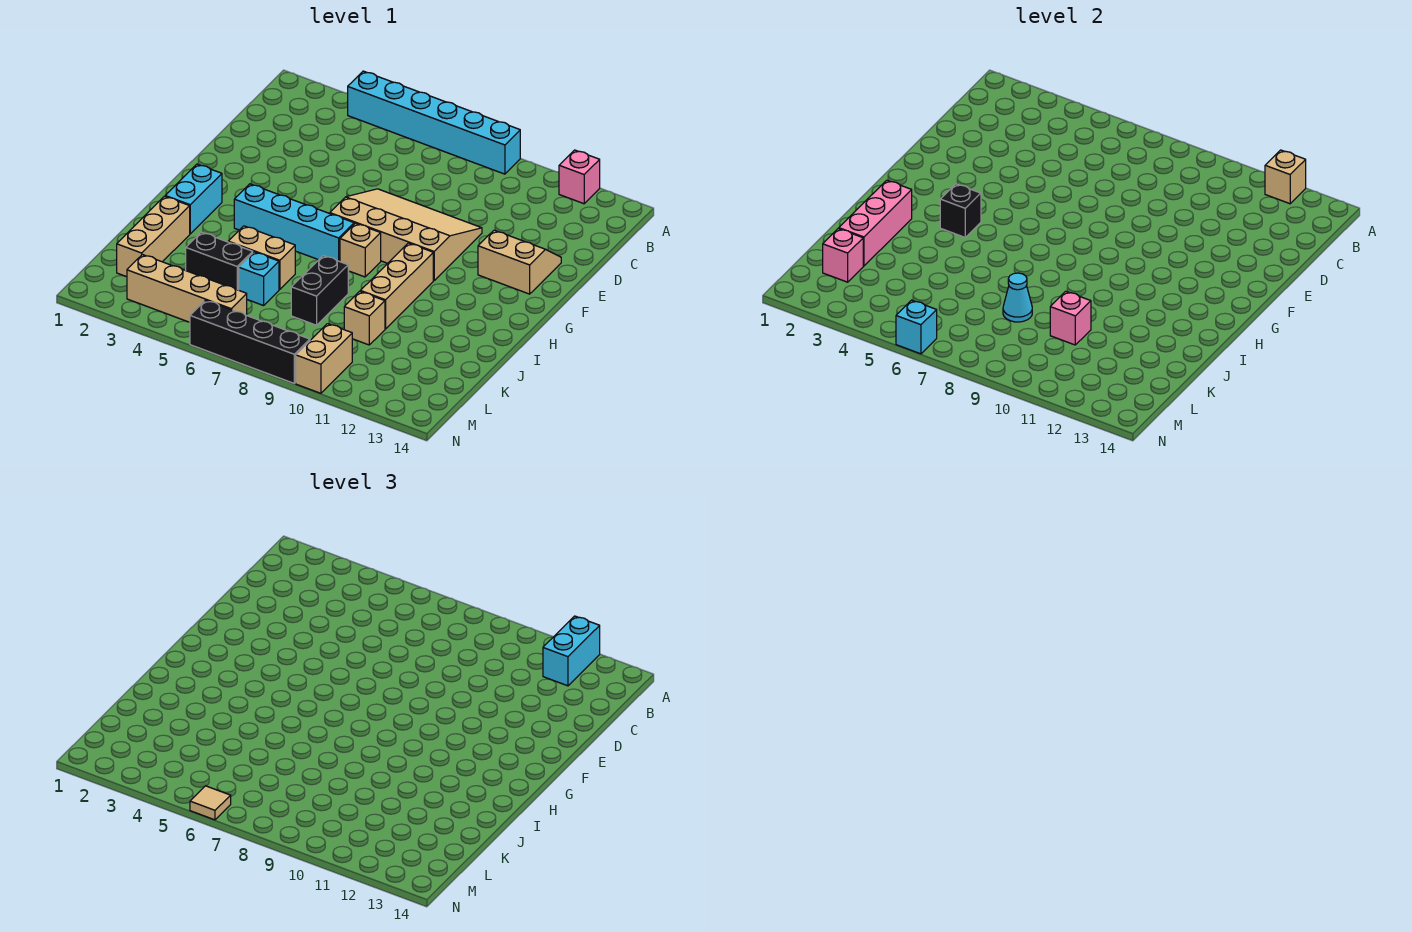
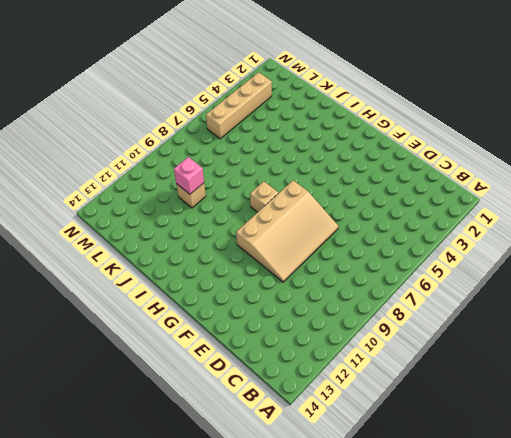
none -> cyan 1x6 brick [348,71,520,174]
none -> pink 1x1 brick [559,150,600,204]
none -> tan 2x2 slope [478,230,561,294]

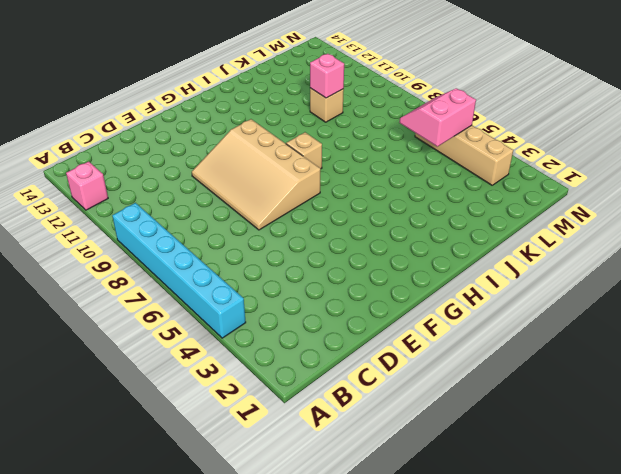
pink 2x2 slope [399,88,476,147] -> none
none -> tan 2x2 slope [478,230,561,294]
none -> cyan 1x2 brick [165,164,222,234]
none -> cyan 1x4 brick [234,184,354,262]

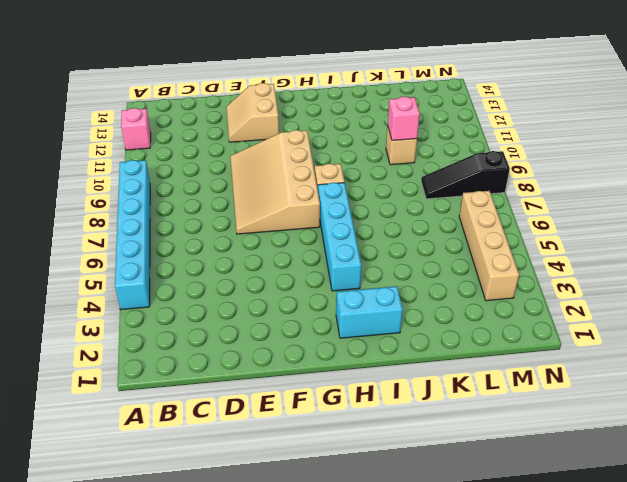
black 1x3 slope [421,151,510,199] -> black 1x4 brick [190,300,310,383]
none -> tan 1x3 brick [360,243,433,329]
none -> tan 1x3 brick [117,196,190,277]
none -> tan 1x2 brick [228,226,295,289]

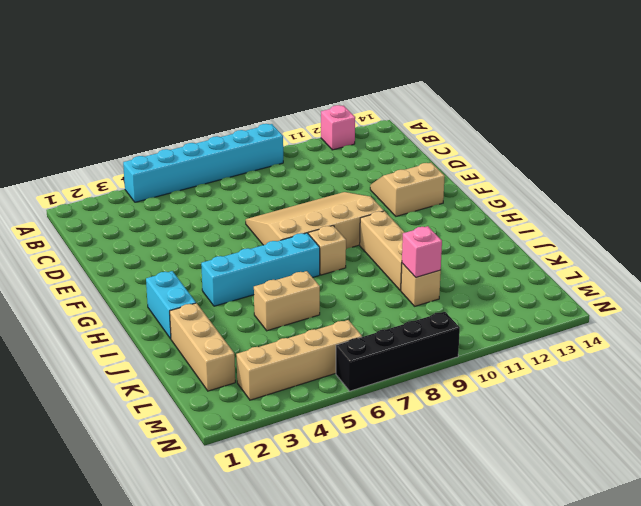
none -> black 1x2 brick [291,256,348,325]
none -> black 1x2 brick [186,232,253,290]
none -> cyan 1x1 brick [239,252,279,306]

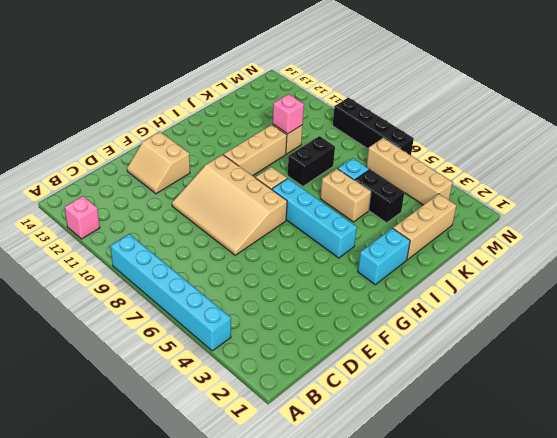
none -> tan 1x2 brick [296,324,352,393]
none -> tan 1x1 brick [1265,150,1306,204]
none -> black 1x1 brick [940,184,981,237]

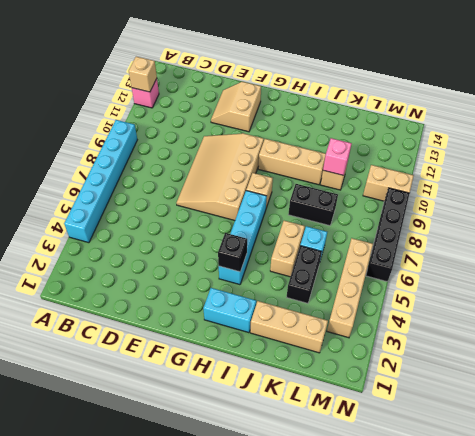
none -> pink 1x3 brick [839,180,912,266]
none -> cyan 1x1 cone [1003,273,1032,322]
none -> pink 1x1 brick [823,228,863,282]

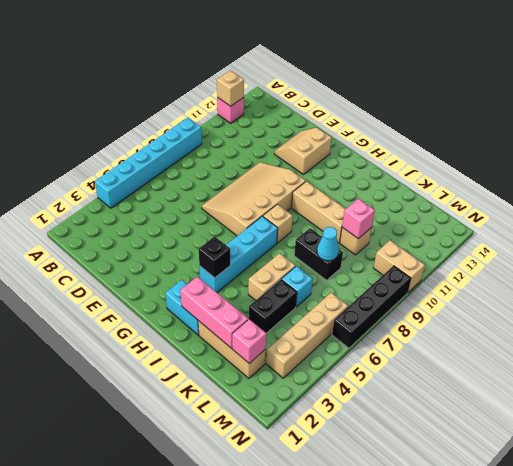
none -> cyan 1x1 brick [896,300,937,354]
none -> cyan 1x2 brick [543,616,600,686]
none -> tan 1x1 tile [190,786,231,820]

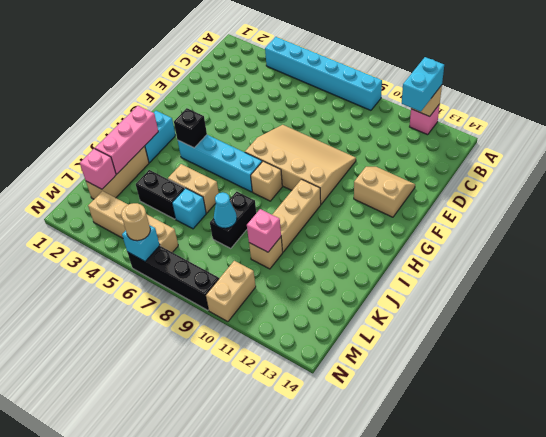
tan 1x1 round brick [121,203,150,241] -> tan 1x1 tile [190,786,231,820]

